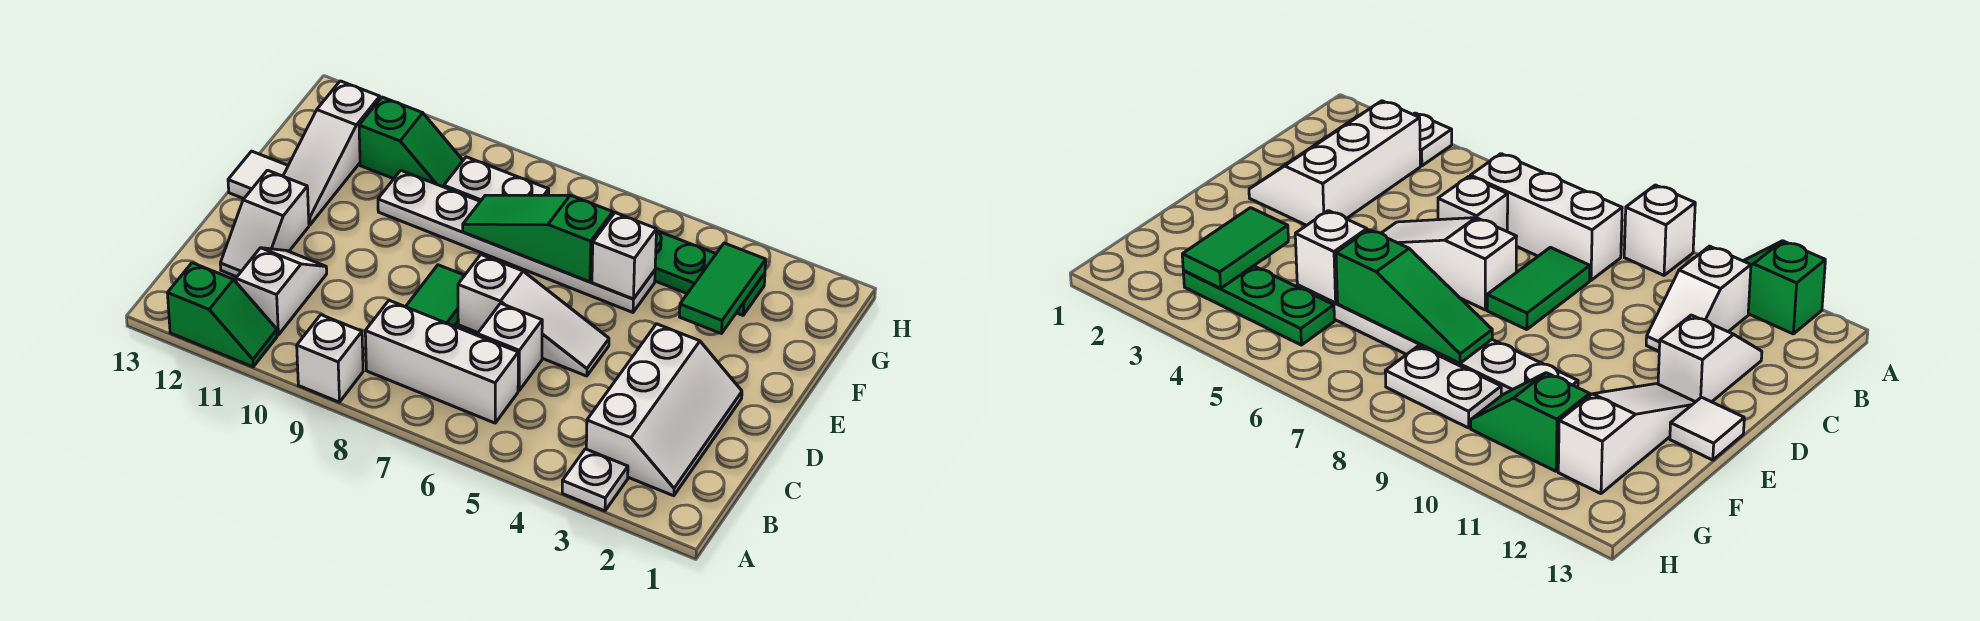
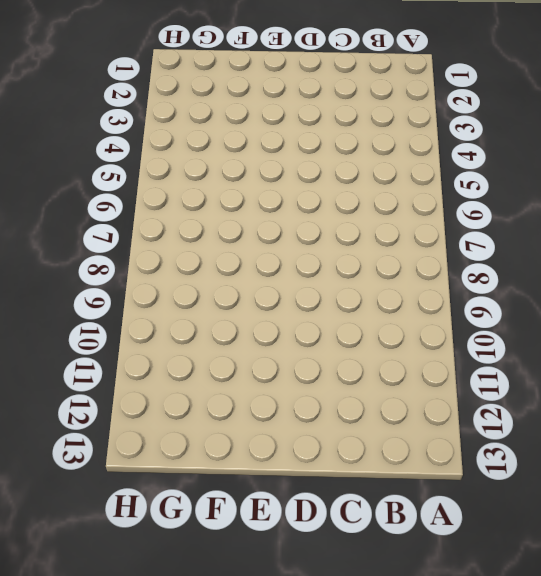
none -> white 1x1 plate [562,449,628,511]
none -> white 1x1 brick [297,315,363,402]
none -> green 1x2 slope [168,263,277,367]

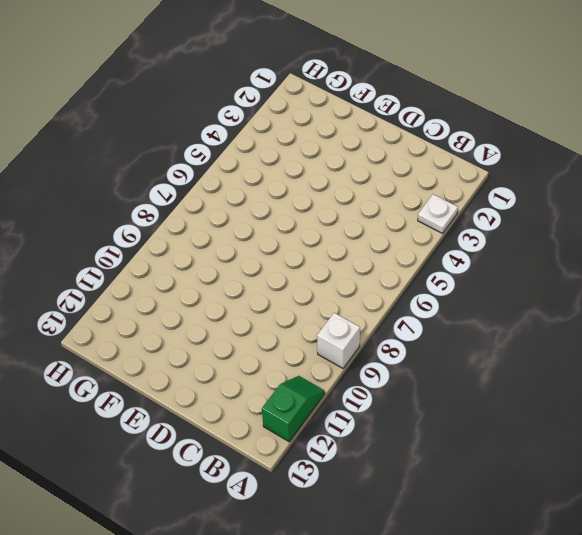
none -> white 2x3 slope [586,324,742,496]
none -> white 1x3 brick [365,300,518,423]
none -> white 1x2 slope [236,248,327,335]

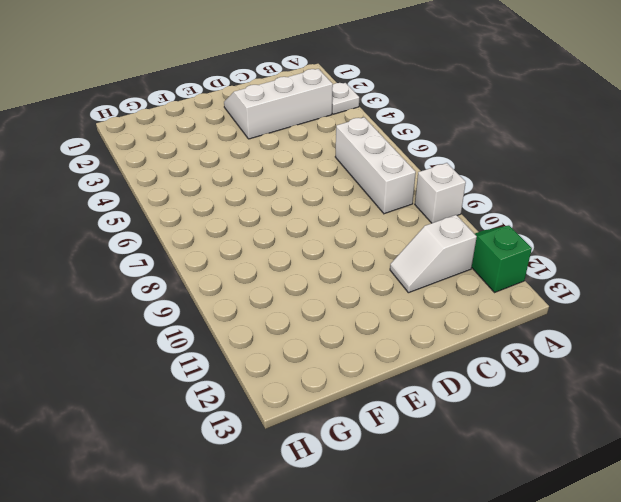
none -> white 1x1 brick [477,303,542,391]
none -> green 1x2 tile [406,265,465,326]
none -> white 1x2 slope [220,170,309,277]

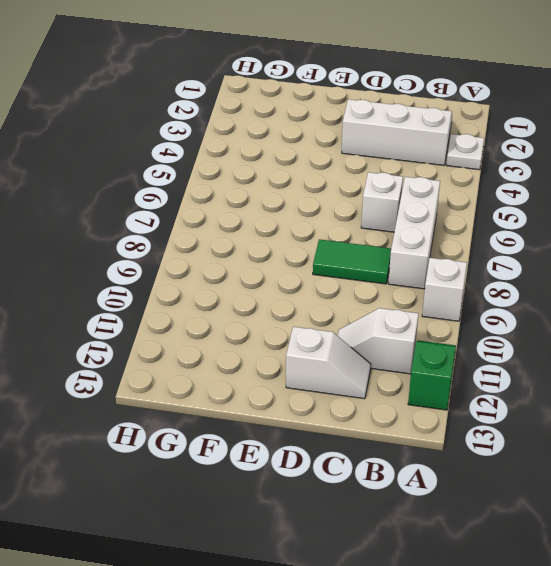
none -> white 1x3 slope [458,255,609,376]
none -> white 1x3 slope [283,81,380,225]
none -> white 1x1 tile [228,151,288,199]

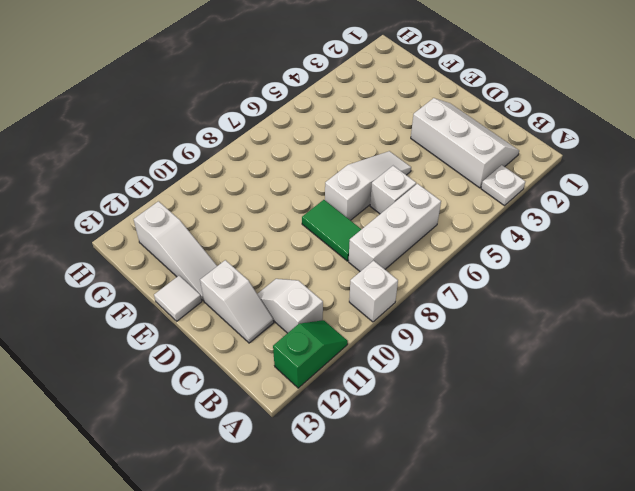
none -> white 1x6 plate [378,170,655,312]
none -> green 1x3 plate [655,231,765,315]
none -> white 1x2 plate [444,157,549,201]

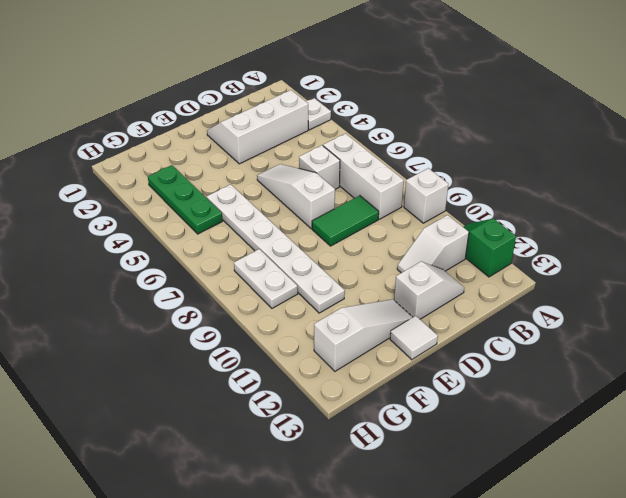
none -> green 1x2 slope [359,97,463,187]
none -> green 1x2 tile [680,243,766,334]
none -> white 1x1 brick [592,213,656,299]

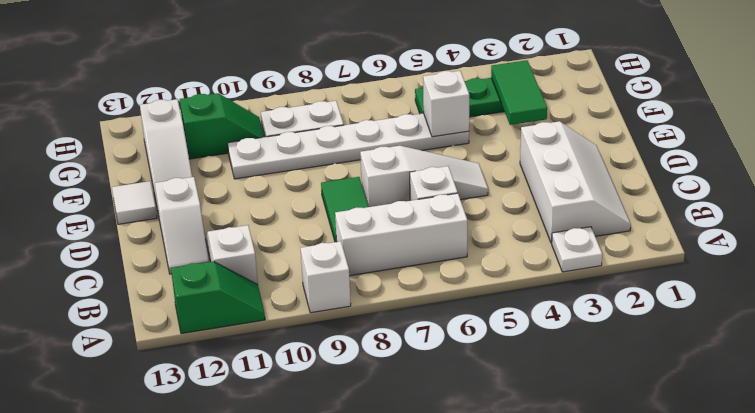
none -> green 1x3 slope [463,195,613,282]

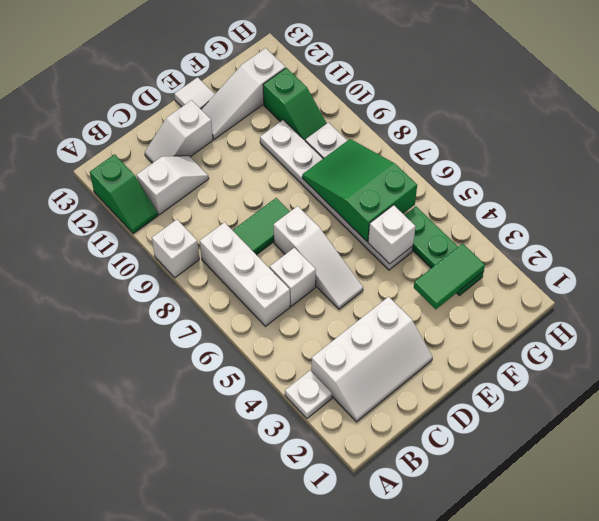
green 2x3 slope [302,139,417,241] -> green 1x3 slope [463,195,613,282]

